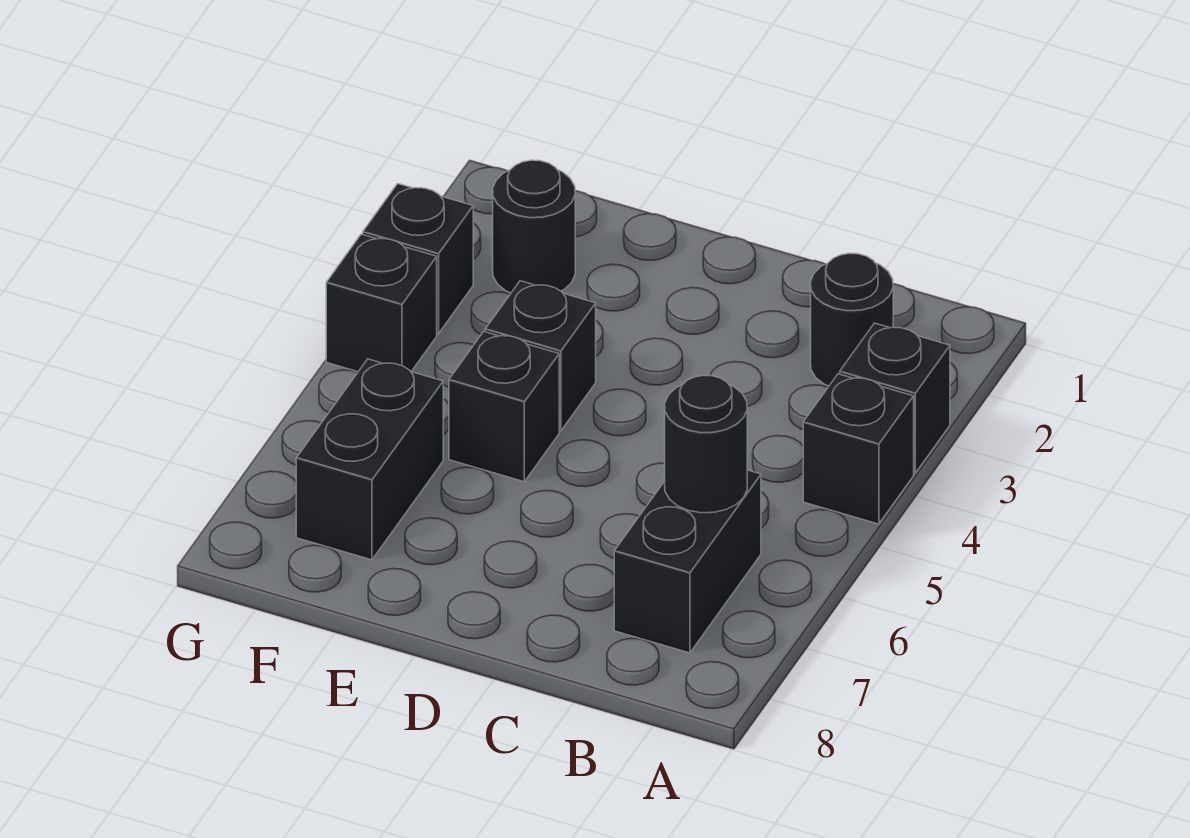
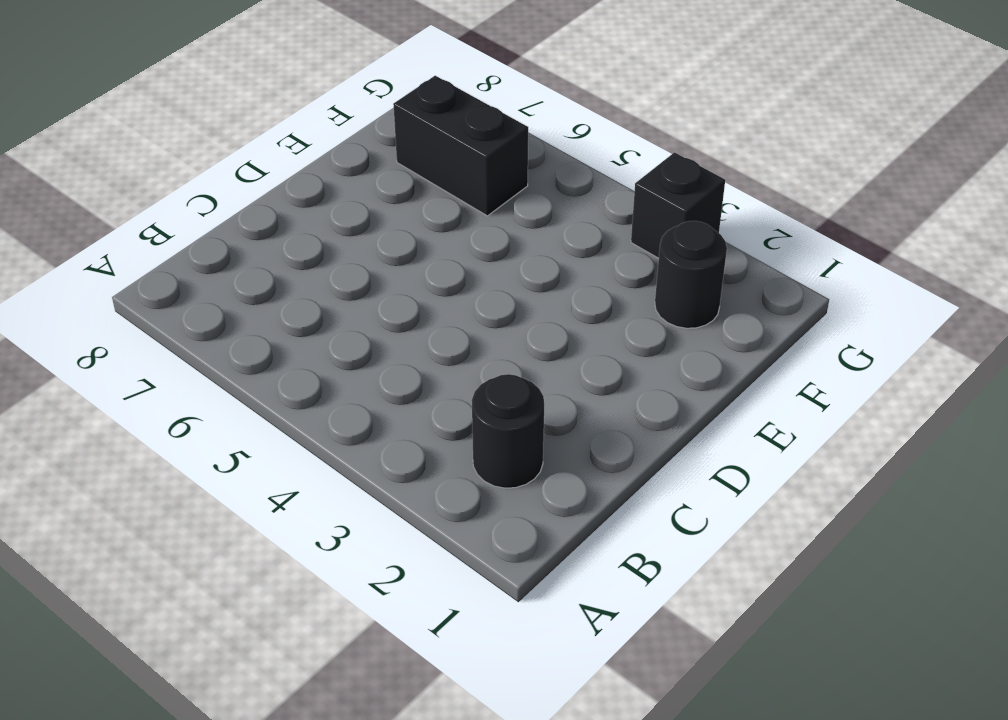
none -> black 1x1 brick [840,323,950,473]
none -> black 1x1 brick [803,374,914,524]

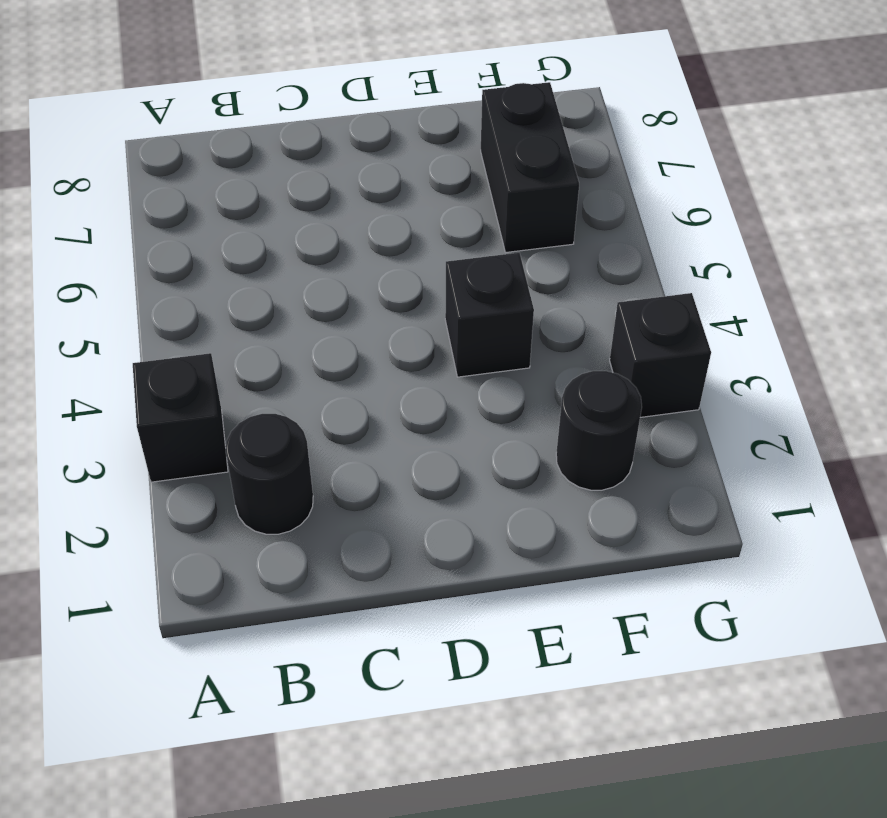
none -> black 1x1 brick [803,374,914,524]
none -> black 1x2 brick [614,470,761,653]

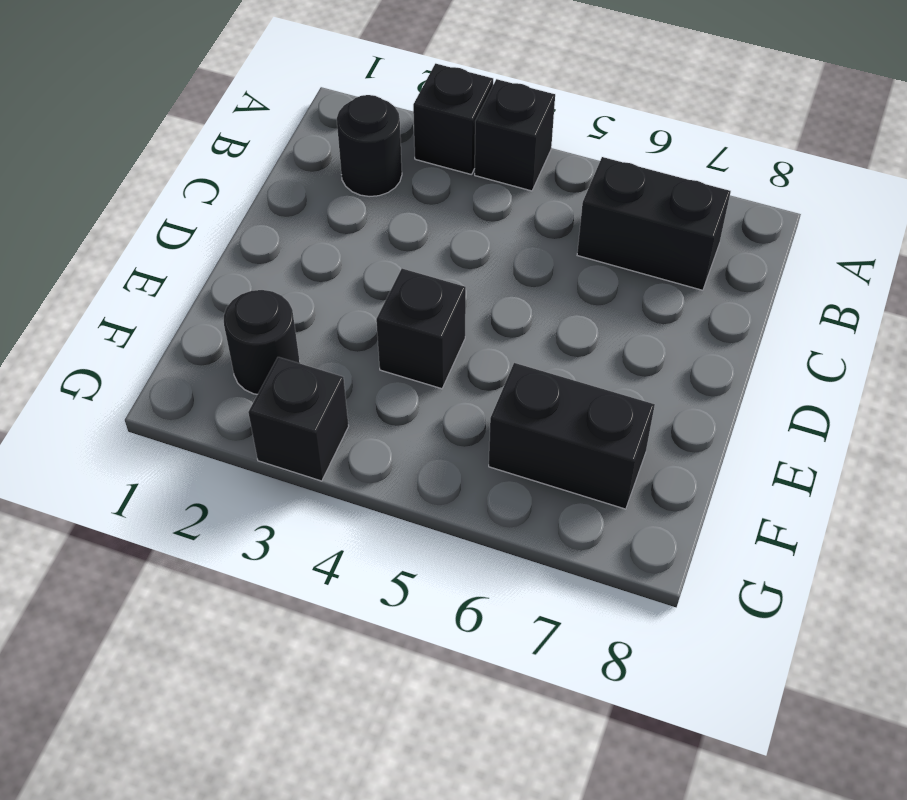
none -> black 1x1 brick [449,332,559,482]
none -> black 1x1 brick [326,234,437,372]

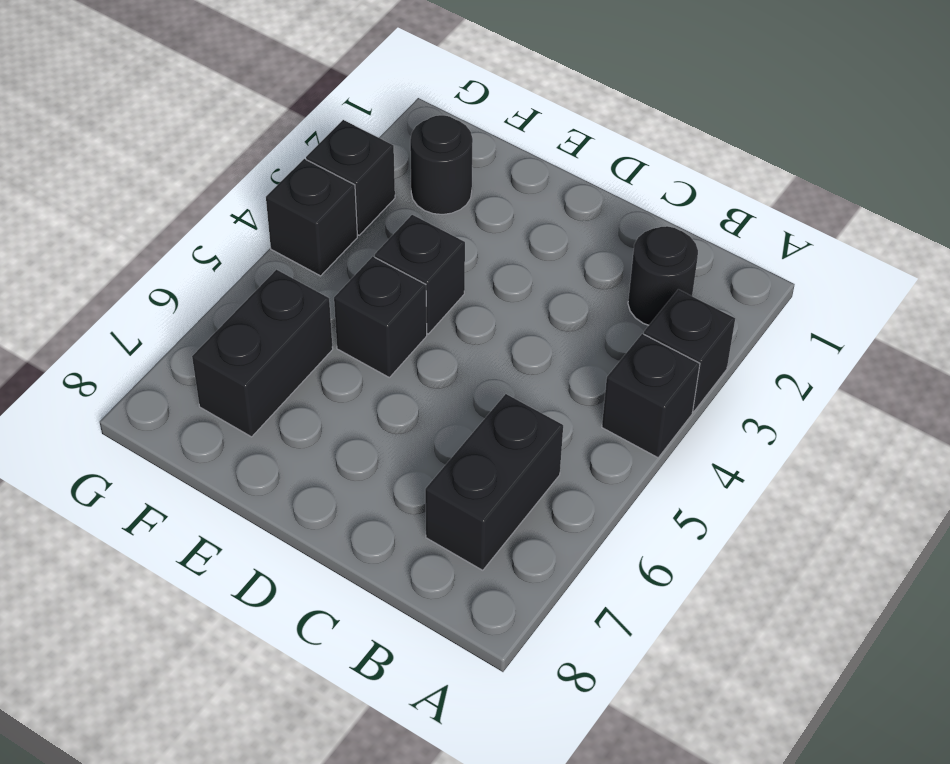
none -> black 1x1 round brick [665,375,747,513]

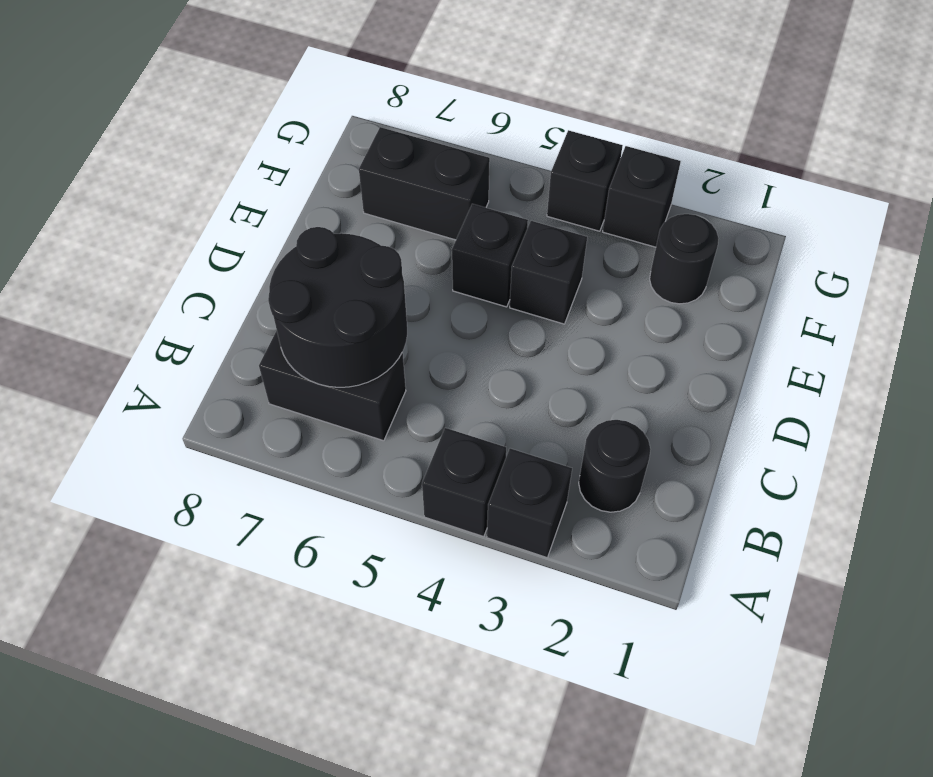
black 2x2 round brick [268,227,407,387] -> black 1x1 round brick [665,375,747,513]

